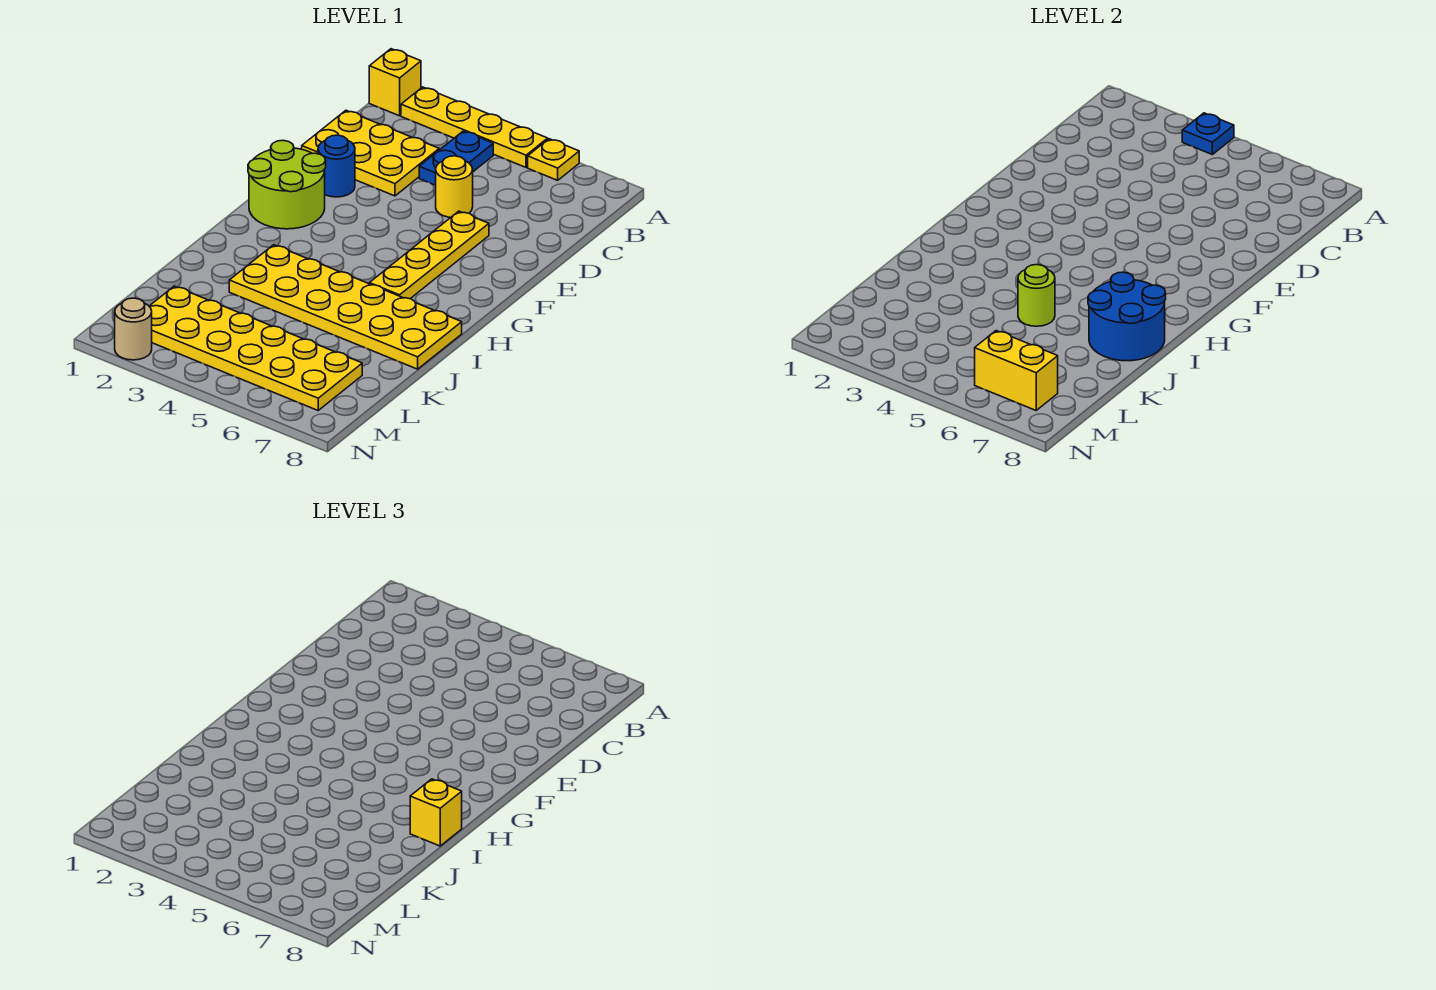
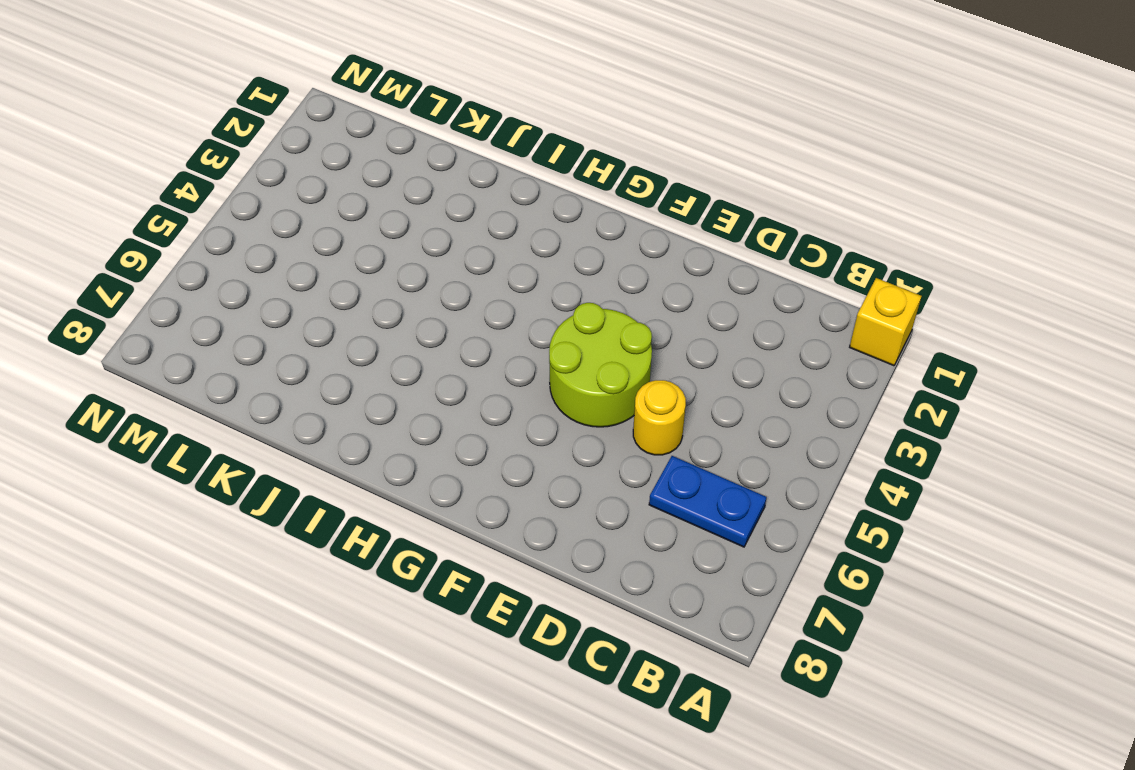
blue 1x2 plate [649,456,767,547] -> blue 1x2 plate moved to [419,131,493,185]
lime 2x2 round brick [549,303,652,427] -> lime 2x2 round brick moved to [248,140,326,229]
none -> yellow 1x4 plate [401,87,548,167]
none -> yellow 1x1 plate [528,139,579,180]
none -> yellow 2x3 plate [302,110,439,196]

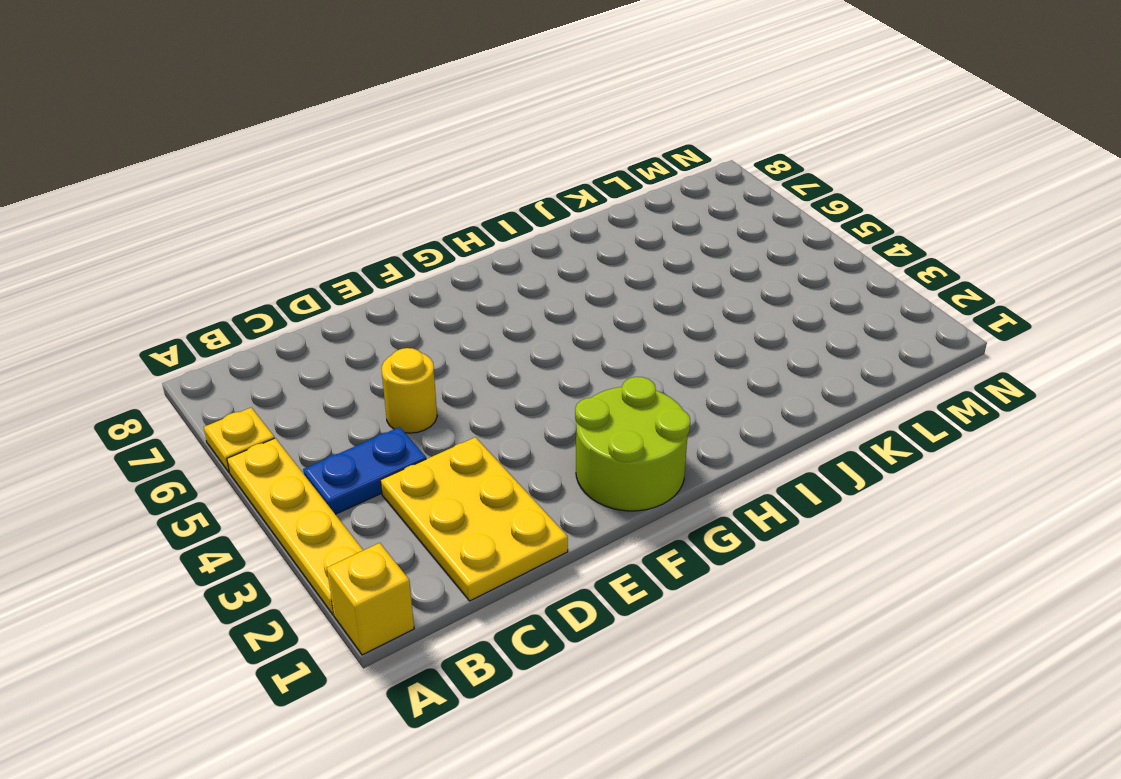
none -> blue 1x1 round brick [318,135,355,197]
none -> yellow 1x4 plate [369,211,489,299]
none -> yellow 2x6 plate [229,245,462,369]

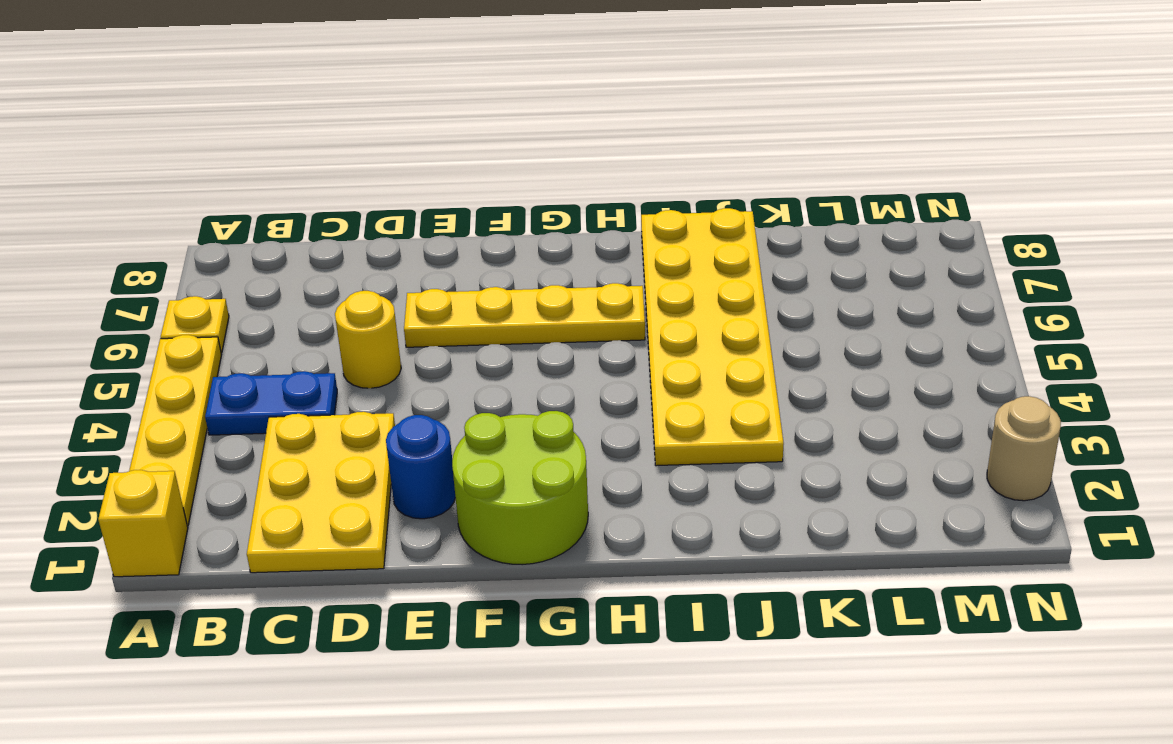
none -> yellow 2x6 plate [149,286,362,410]
none -> blue 1x1 plate [1182,113,1234,154]
none -> blue 2x2 round brick [1088,272,1166,361]

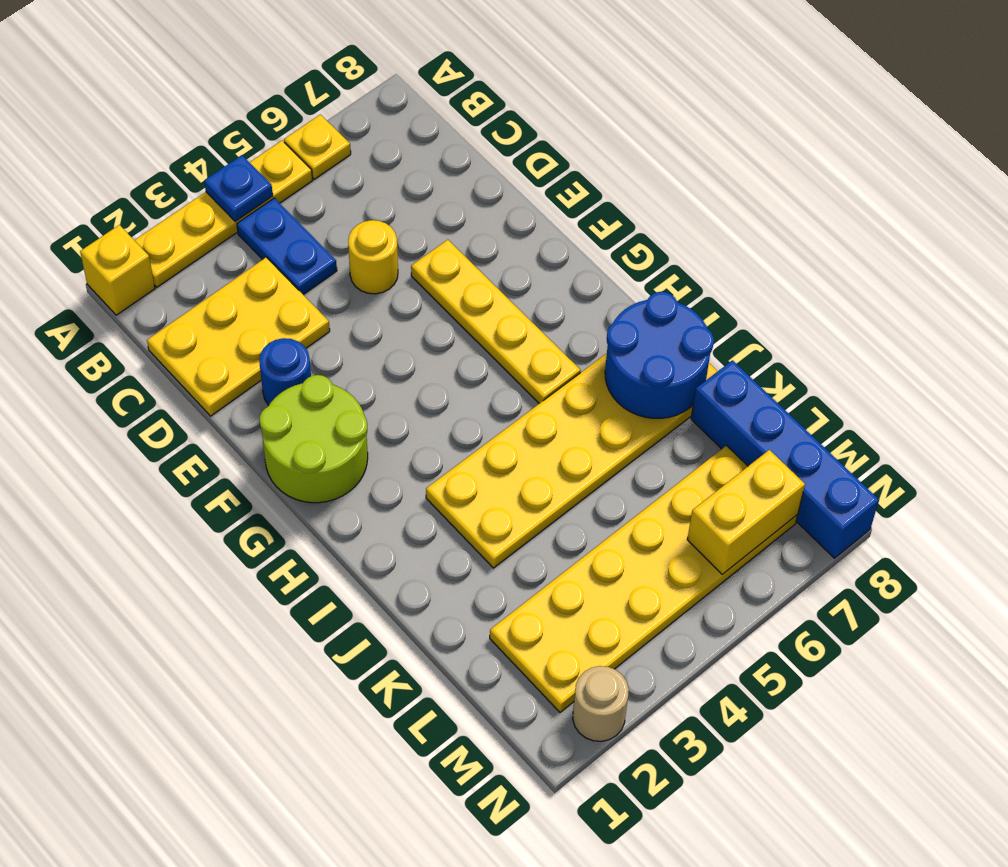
blue 1x4 brick [691,360,879,558] -> none
none -> lime 1x1 round brick [1018,265,1055,326]
none -> yellow 1x1 brick [410,779,462,846]

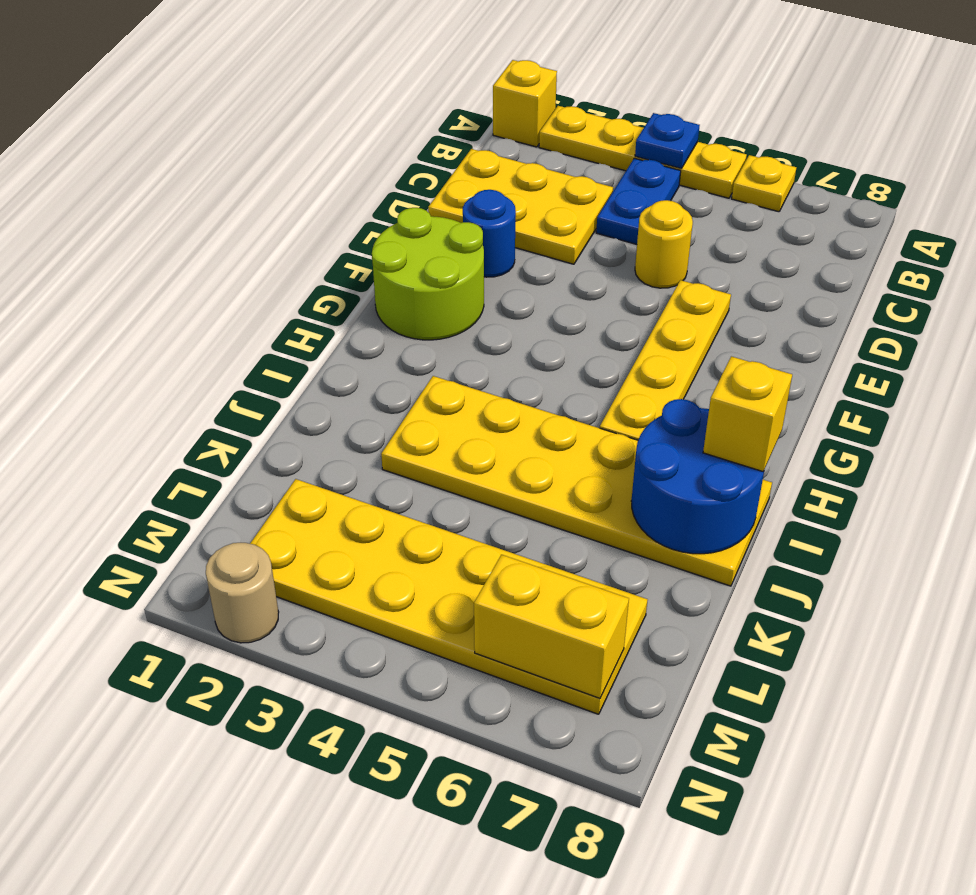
none -> lime 1x1 round brick [1018,265,1055,326]

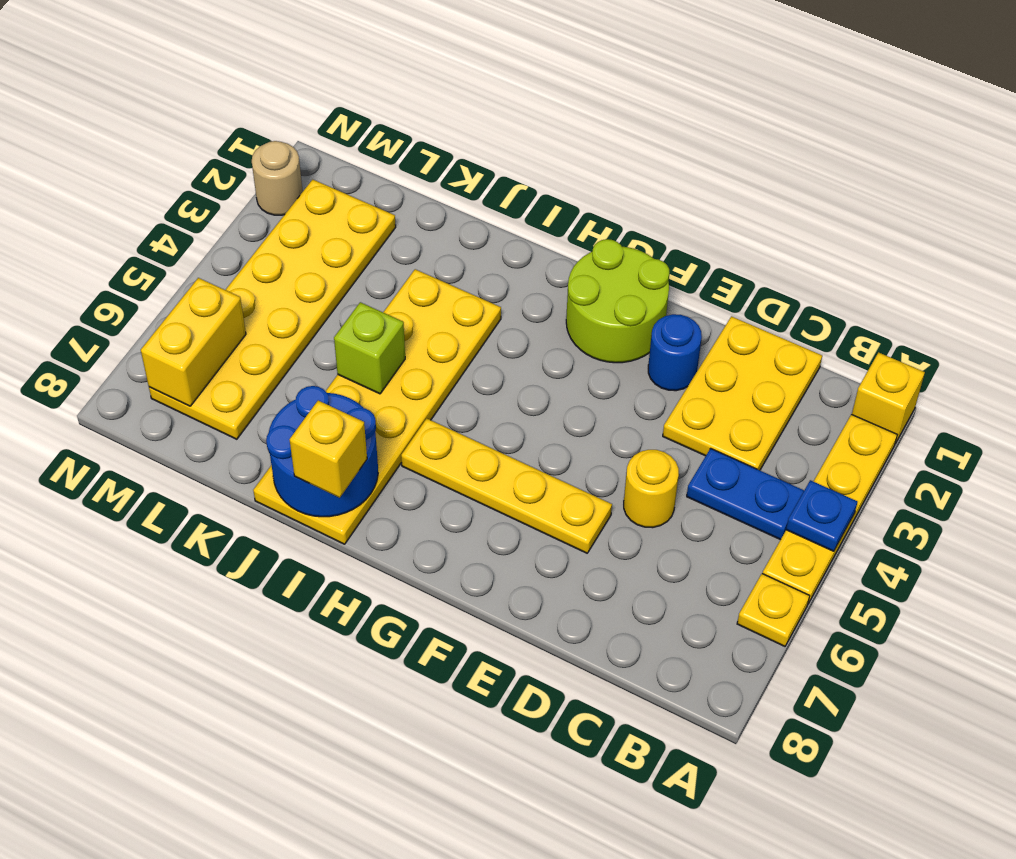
lime 1x1 brick [334,302,405,394] -> lime 1x1 round brick [1018,265,1055,326]

